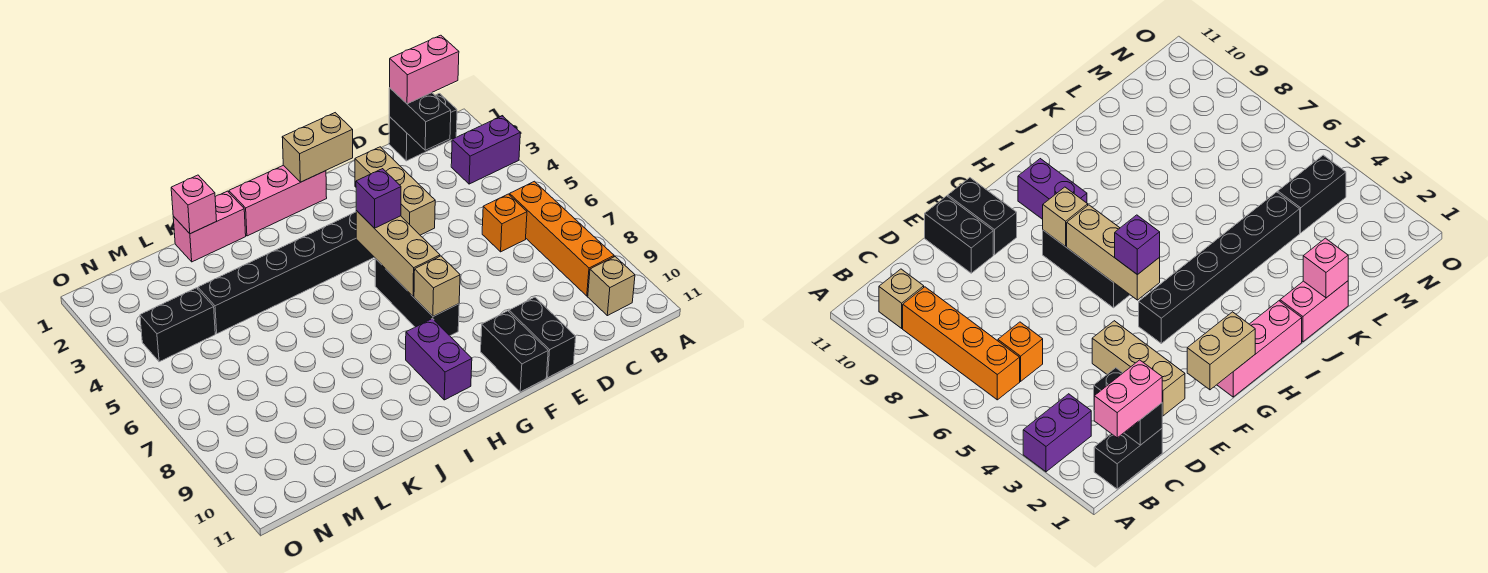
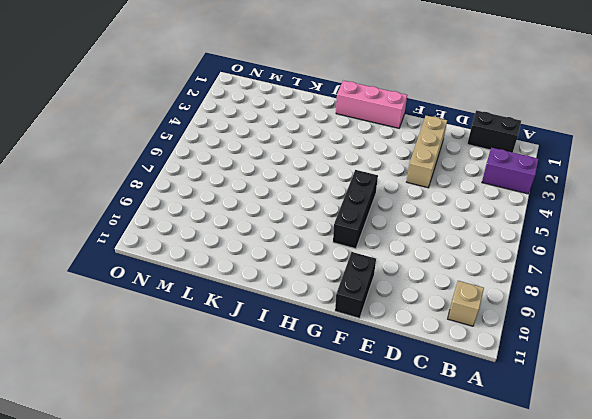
none -> orange 1x4 brick [510,181,614,296]
none -> orange 1x1 brick [482,194,527,252]
none -> black 1x2 brick [509,297,576,377]

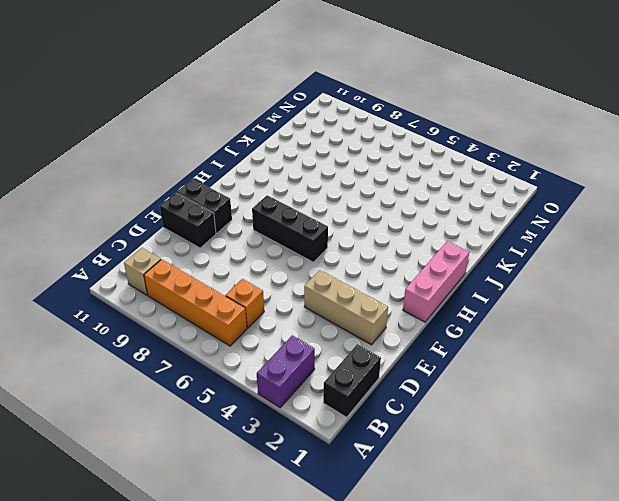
none -> black 1x6 brick [198,212,374,334]
none -> purple 1x2 brick [406,319,472,400]
none -> pink 1x2 brick [173,191,246,262]

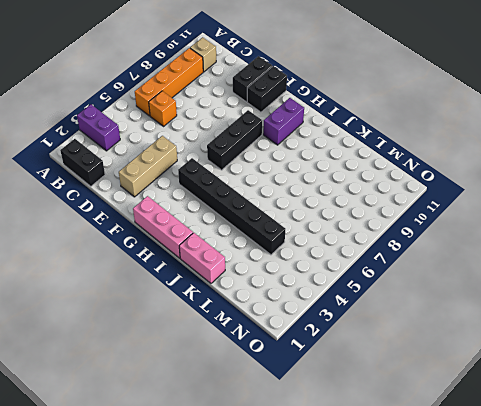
none -> black 1x2 brick [140,288,215,362]
none -> black 1x2 brick [389,88,451,150]
none -> tan 1x2 brick [282,113,353,182]

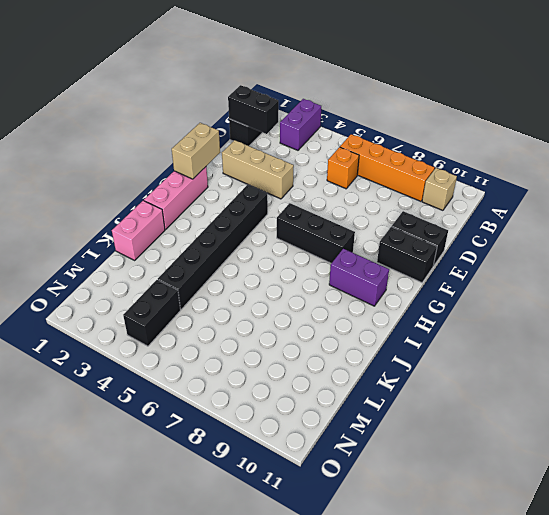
none -> tan 1x3 brick [356,211,440,296]
none -> tan 1x1 brick [414,256,460,316]
none -> pink 1x1 brick [171,175,217,234]

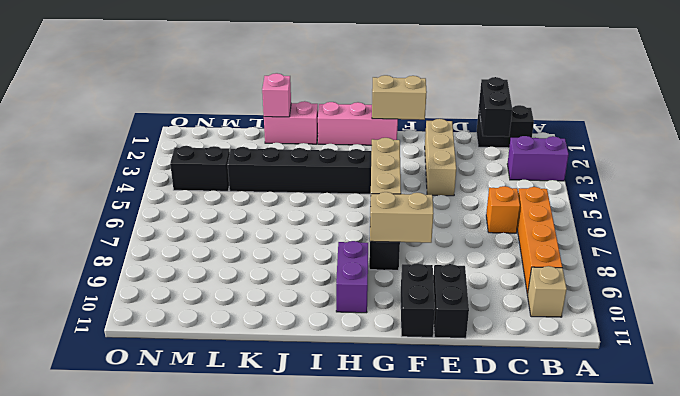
tan 1x2 brick [370,192,434,243] -> tan 1x1 brick [414,256,460,316]
none -> pink 1x2 brick [390,35,459,104]
none -> purple 1x1 brick [356,169,401,228]

